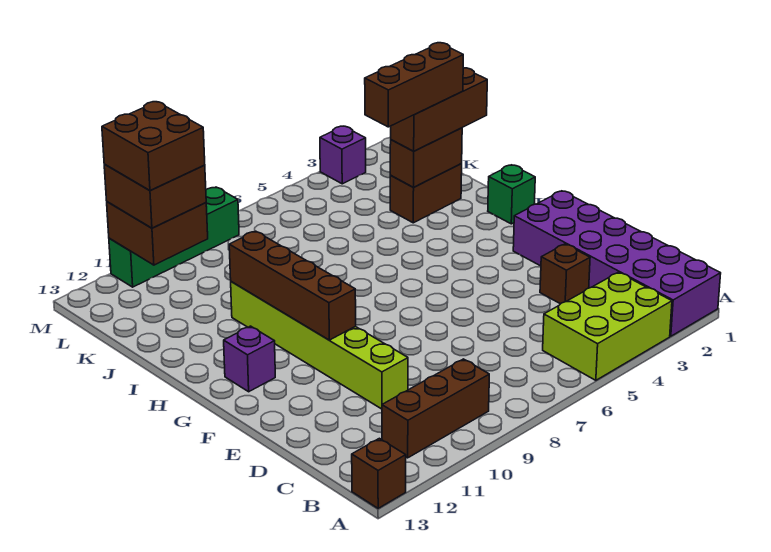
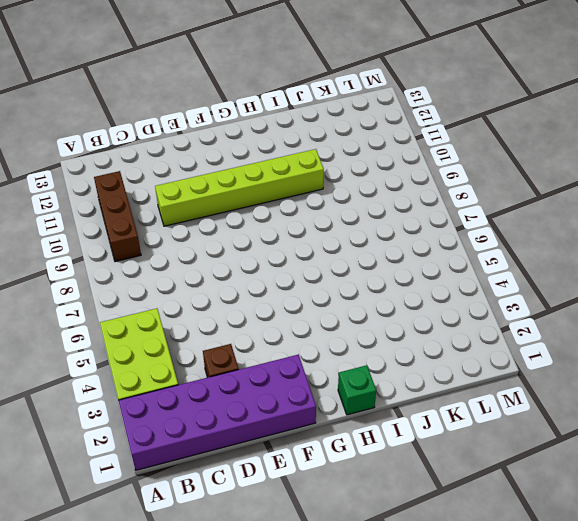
none -> brown 1x1 brick [352,438,406,508]
none -> purple 1x1 brick [224,326,275,392]
none -> brown 1x2 brick [390,163,462,223]

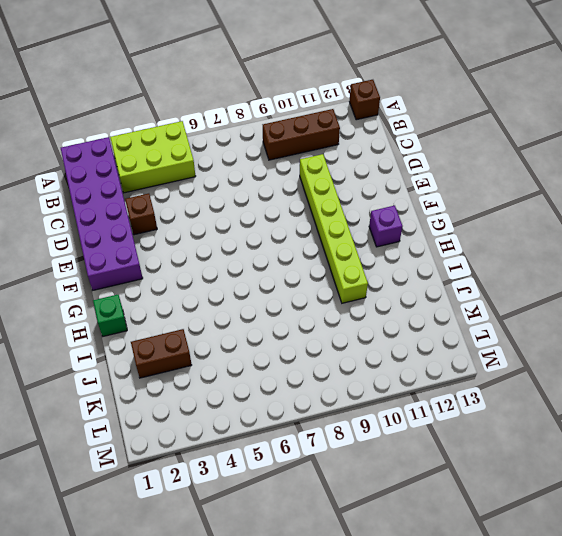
none -> purple 1x1 brick [320,126,366,184]
none -> green 1x4 brick [109,187,239,287]
none -> brown 1x4 brick [229,231,356,340]

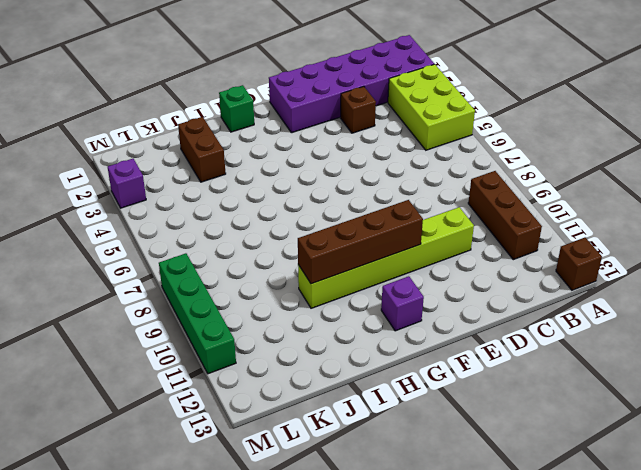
none -> brown 1x2 brick [390,128,462,187]
none -> brown 2x2 brick [107,202,208,265]
none -> brown 1x3 brick [390,68,487,151]

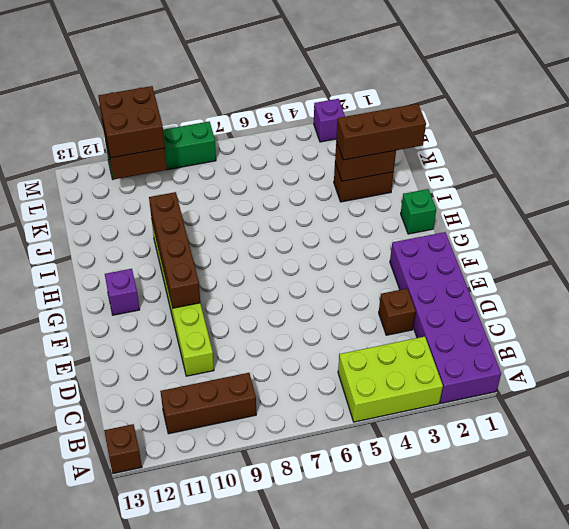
none -> brown 1x3 brick [365,43,463,127]
none -> brown 2x2 brick [102,102,205,191]

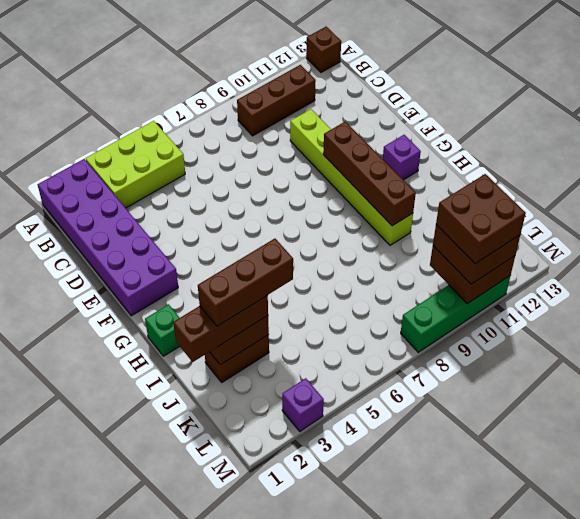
none -> brown 1x1 brick [540,244,590,304]

